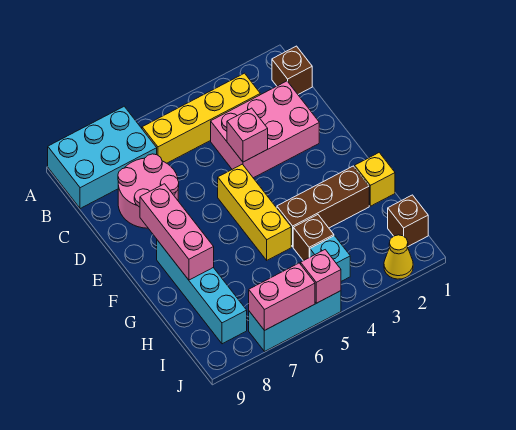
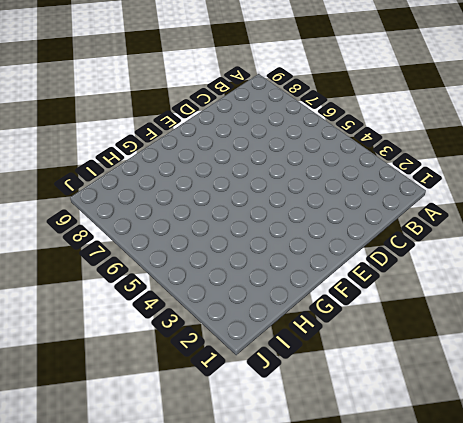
none -> cyan 2x3 brick [48,106,157,209]
none -> brown 1x1 brick [272,46,312,94]
none -> yellow 1x4 brick [142,73,260,163]

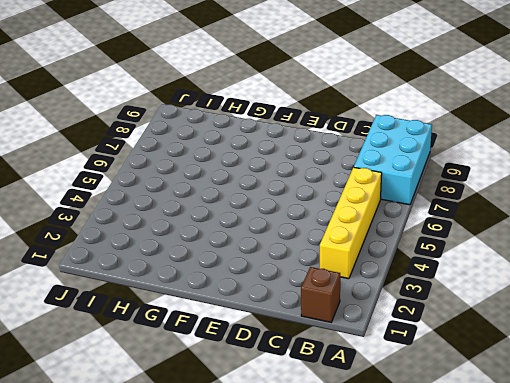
none -> pink 2x3 brick [211,81,319,178]
none -> pink 2x2 round brick [118,154,179,228]
none -> yellow 1x3 brick [218,164,291,260]

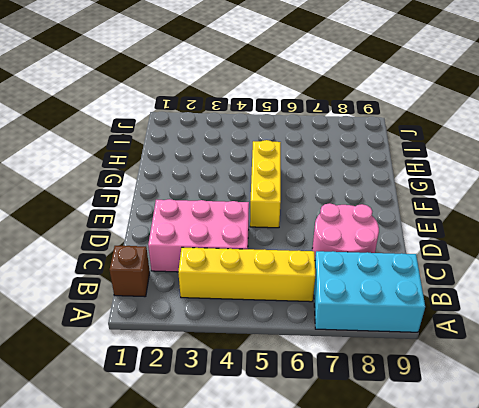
none -> cyan 1x4 brick [157,240,247,344]
none -> yellow 1x1 brick [355,153,395,206]
none -> brown 1x3 brick [277,166,369,247]

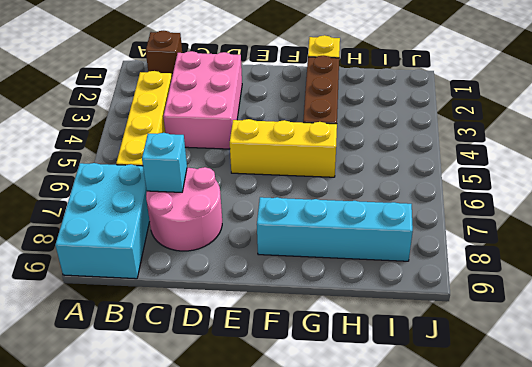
cyan 1x1 brick [142,133,187,192] -> cyan 1x1 brick moved to [310,236,350,281]
none -> brown 1x1 brick [293,215,334,261]
none -> brown 1x1 brick [388,195,428,246]
none -> yellow 1x1 cone [384,235,413,279]

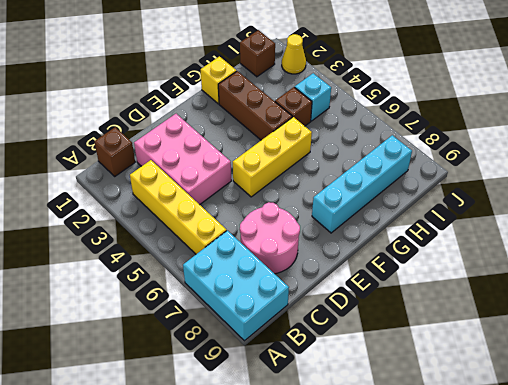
none -> cyan 1x3 brick [249,291,341,352]
none -> pink 1x1 brick [227,108,268,162]
none -> pink 1x3 brick [140,184,214,280]

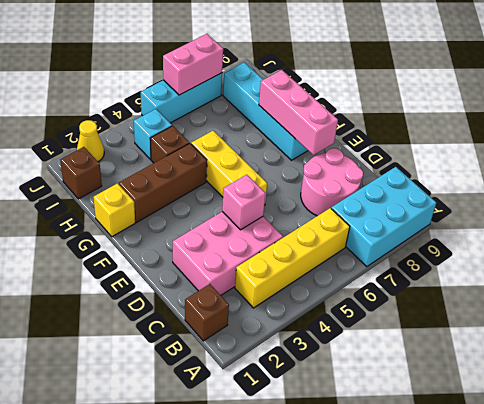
none -> pink 1x1 brick [301,250,341,303]

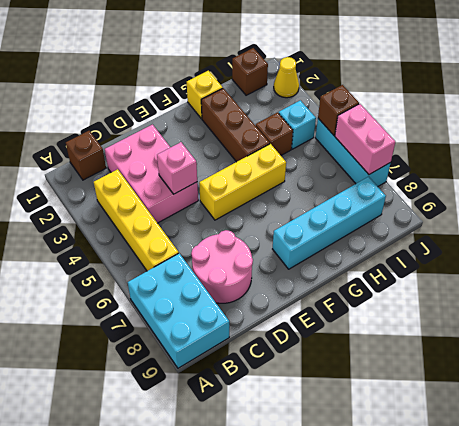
brown 1x1 brick [318,85,359,135] -> pink 1x1 brick [301,250,341,303]
none -> pink 1x3 brick [140,184,214,280]

